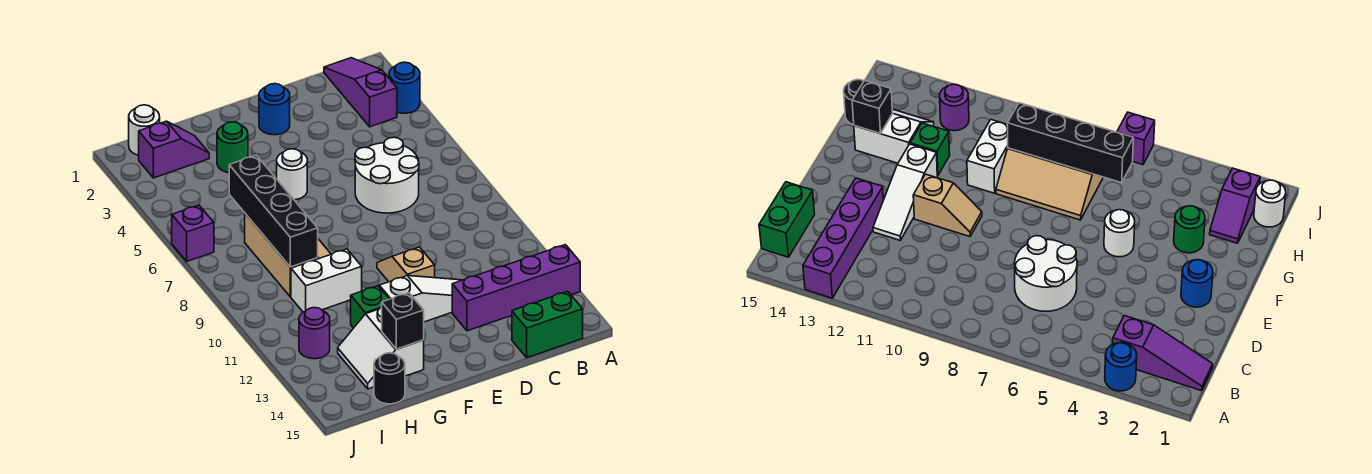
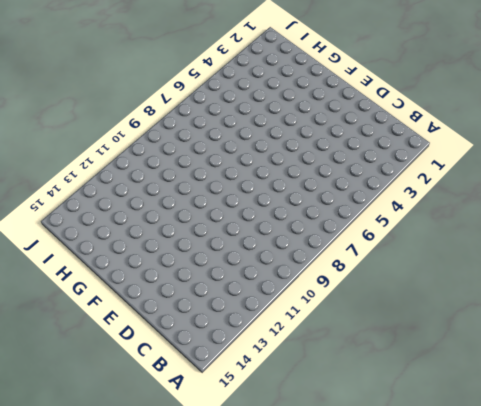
none -> blue 1x1 round brick [389,62,420,113]
none -> purple 1x4 brick [452,245,580,331]
none -> purple 1x3 slope [324,58,397,127]

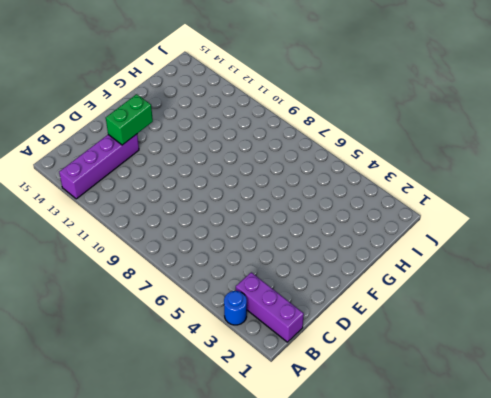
purple 1x3 brick [236,272,304,342] -> purple 1x3 slope [324,58,397,127]
green 1x2 brick [106,94,153,145] -> green 1x2 brick moved to [512,291,583,358]
none -> white 2x2 round brick [355,137,419,213]
none -> white 1x3 slope [379,276,462,322]
none -> blue 1x1 round brick [259,84,290,135]

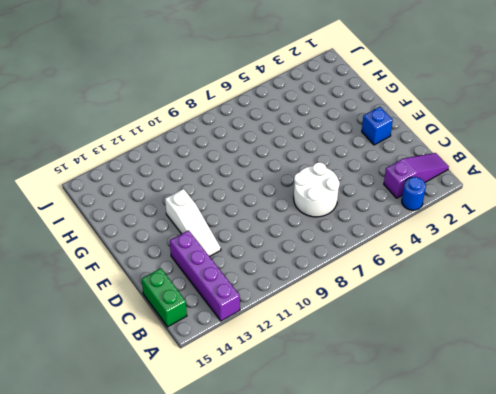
blue 1x1 brick [362,107,393,145] -> blue 1x1 round brick [259,84,290,135]
none -> tan 1x2 slope [377,247,435,282]
none -> white 1x1 round brick [277,149,307,200]
none -> green 1x1 round brick [217,122,248,173]

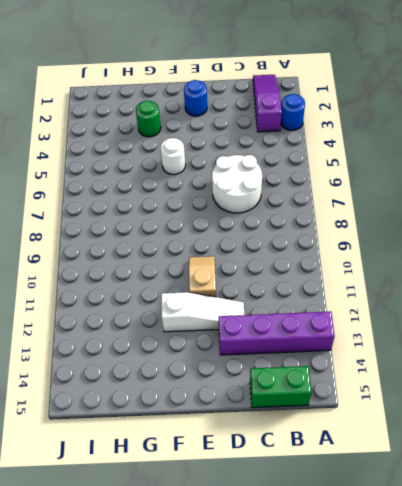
none -> tan 2x3 slope [245,214,331,297]
none -> white 1x2 brick [291,249,362,312]
none -> green 1x1 brick [351,286,389,328]

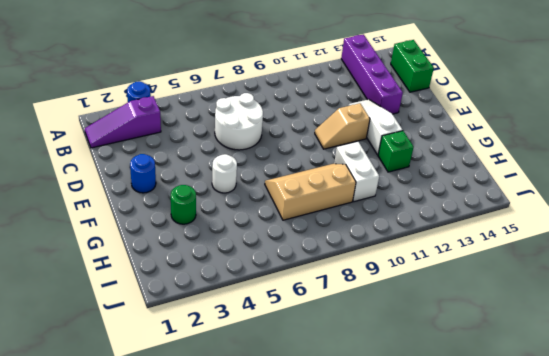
none -> white 2x2 slope [338,307,424,389]
none -> purple 1x2 slope [139,121,209,178]
none -> black 1x1 round brick [374,353,405,404]

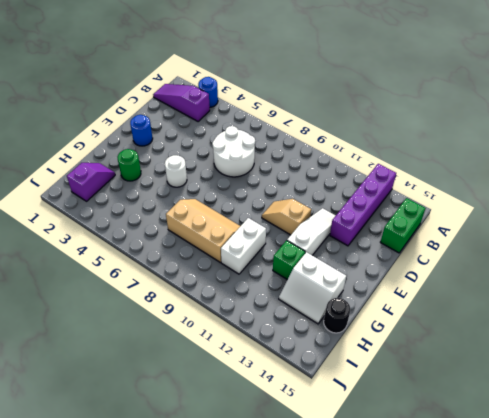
none -> white 1x1 round brick [129,105,160,155]
none -> purple 1x1 round brick [299,308,330,359]
none -> purple 1x1 brick [172,205,214,261]

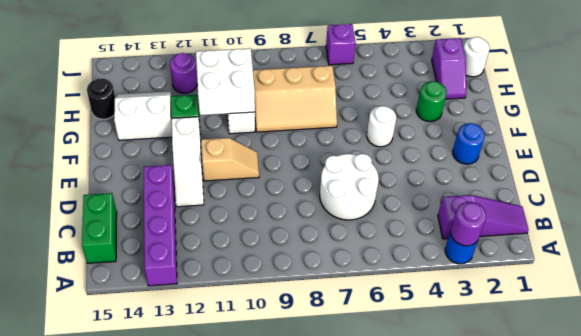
purple 1x1 round brick [451,202,486,246] -> none
white 2x2 brick [196,48,255,115] -> none
none -> black 1x1 brick [382,293,424,349]
none -> black 1x4 brick [229,155,318,267]

